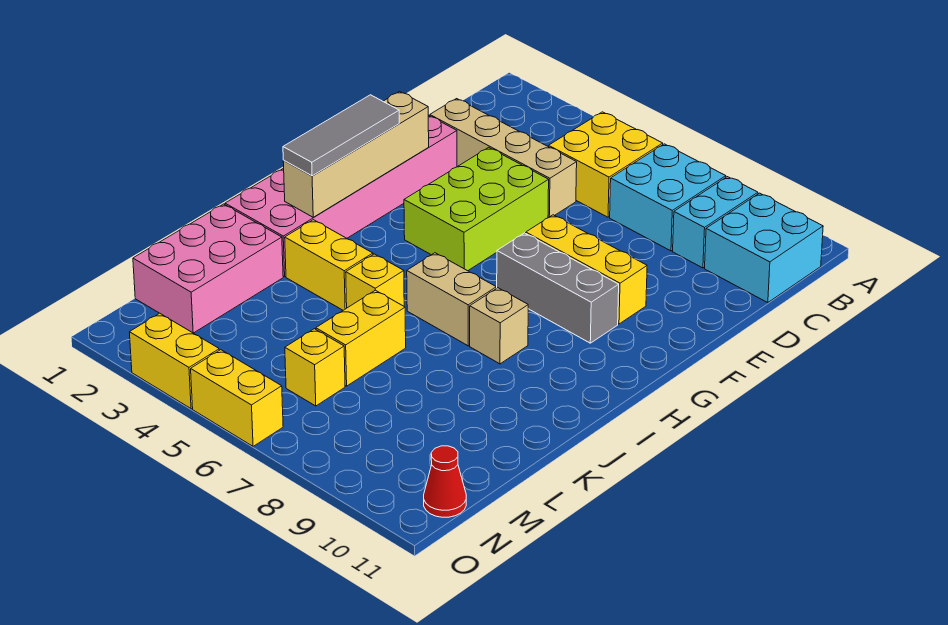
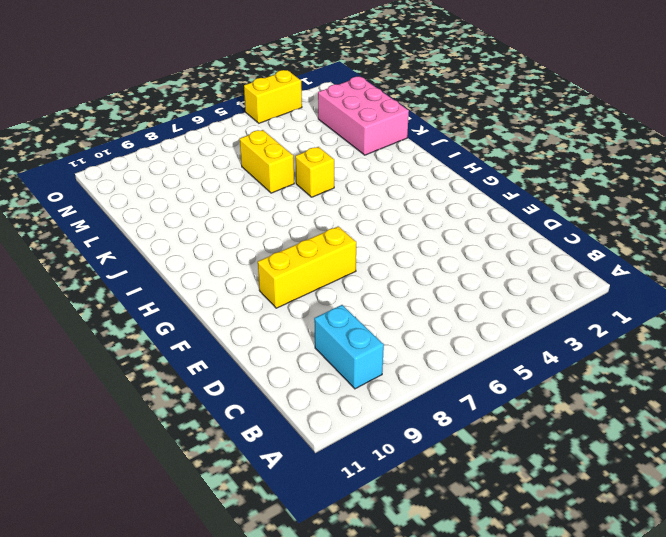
none -> yellow 2x2 brick [549,112,663,217]
none -> cyan 2x2 brick [610,144,726,251]
none -> cyan 2x2 brick [705,193,823,303]

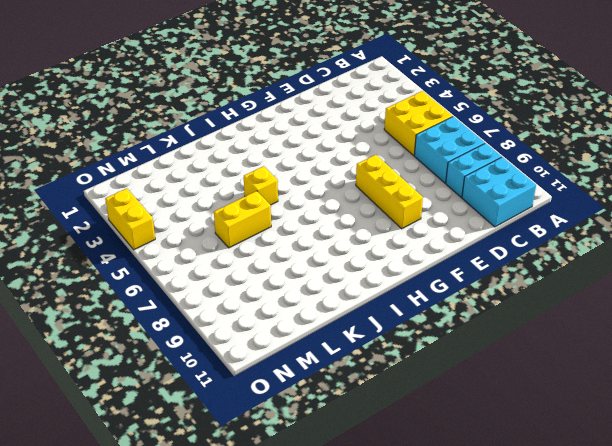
none -> tan 1x4 brick [430,99,577,218]
none -> pink 2x6 brick [225,115,457,277]
none -> lime 2x3 brick [404,147,549,271]

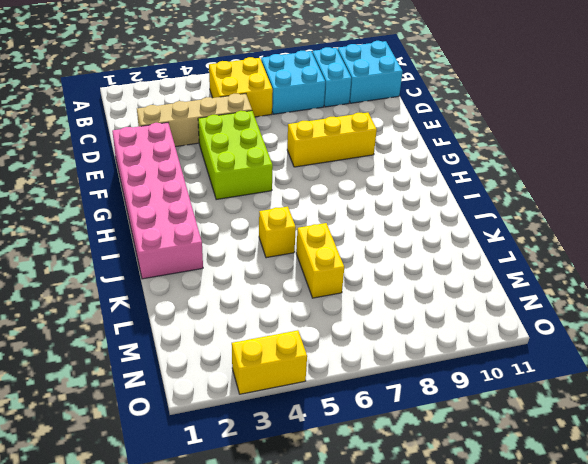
none -> grey 1x3 brick [497,233,619,343]
none -> tan 1x2 brick [407,253,496,346]
none -> tan 1x1 brick [470,288,528,364]

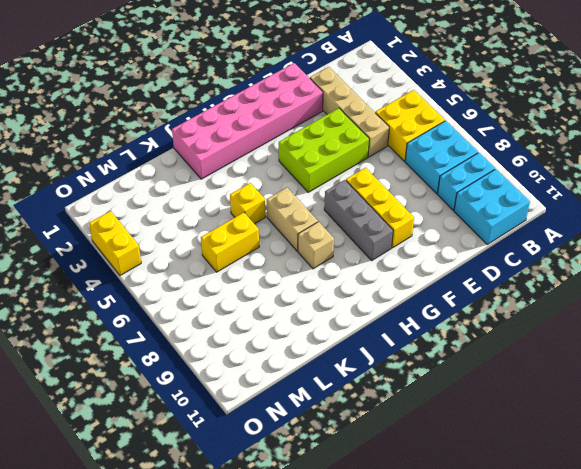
none -> yellow 1x2 brick [285,220,373,310]
none -> pink 2x3 brick [133,204,283,333]
none -> yellow 1x1 brick [285,329,345,406]

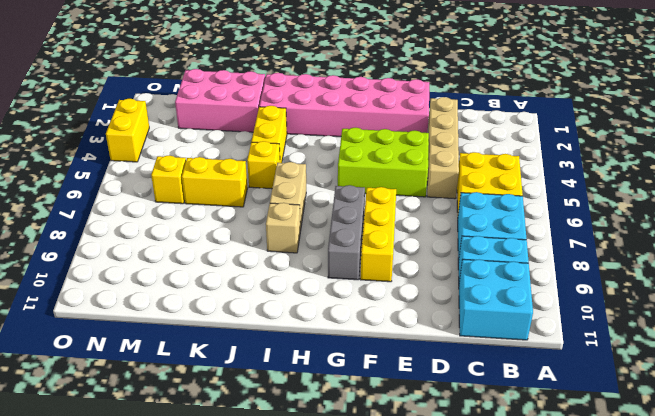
none -> red 1x1 cone [424,446,466,517]
none -> yellow 1x2 brick [191,350,283,446]
none -> tan 1x4 brick [283,92,429,217]

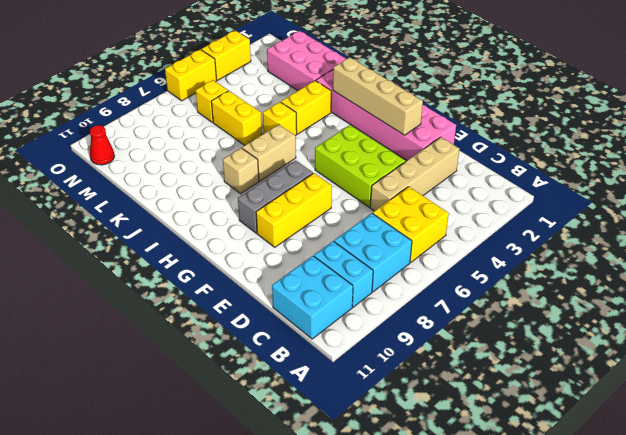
none -> grey 1x3 tile [283,95,399,176]

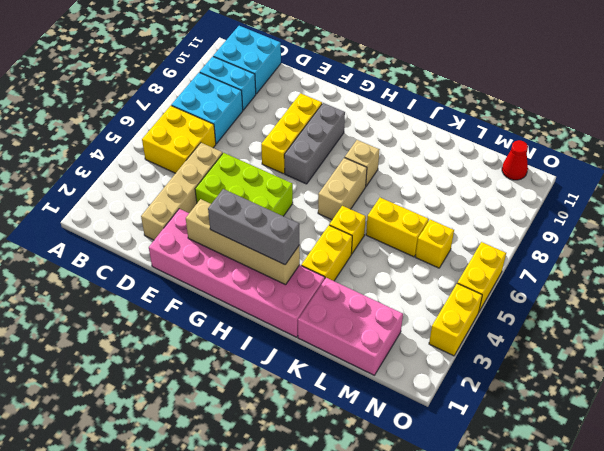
grey 1x3 brick [208,189,299,265] -> grey 1x3 tile [283,95,399,176]

